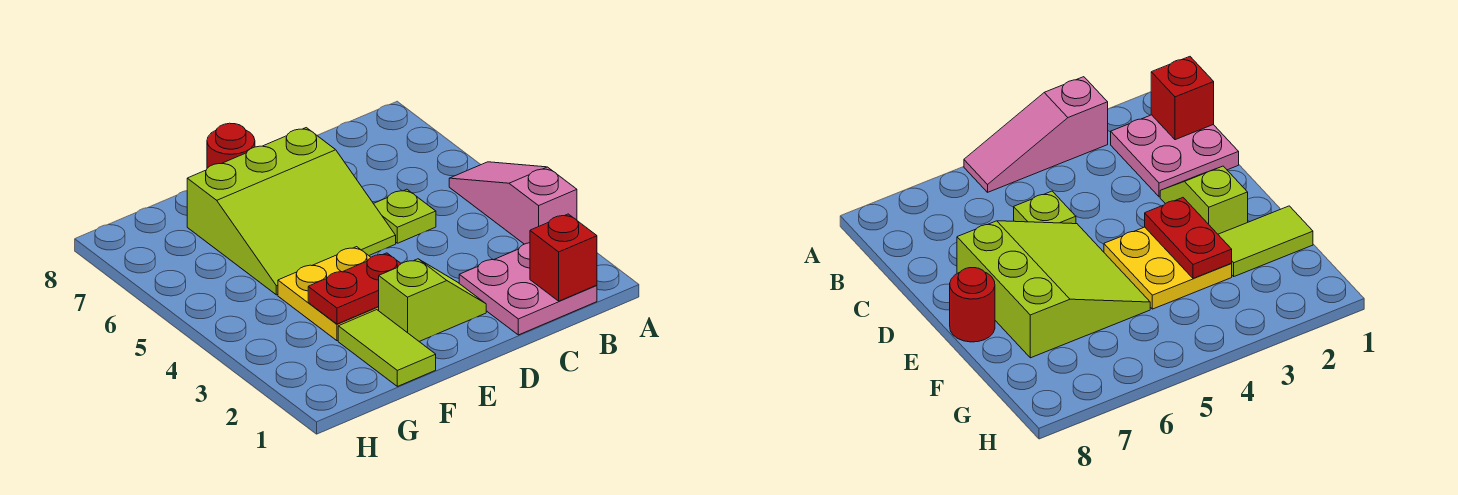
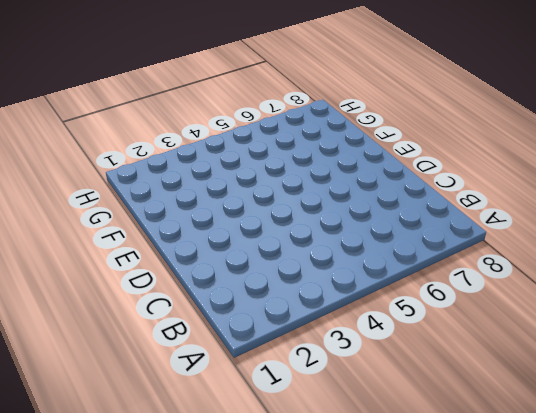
none -> pink 1x3 slope [449,162,577,244]
none -> pink 2x2 plate [459,243,597,335]

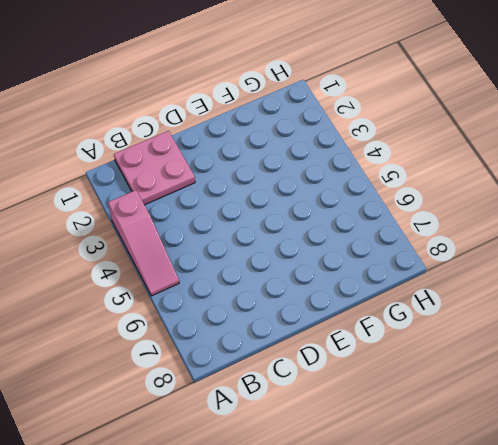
none -> lime 1x1 plate [374,189,436,243]
none -> lime 1x2 slope [379,259,486,341]

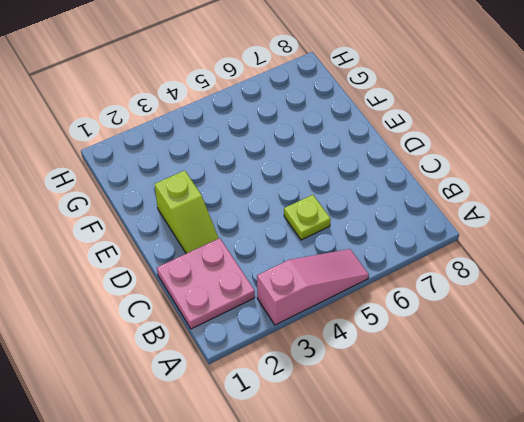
none -> lime 3x3 slope [187,128,396,295]
none -> yellow 2x2 plate [278,247,379,341]

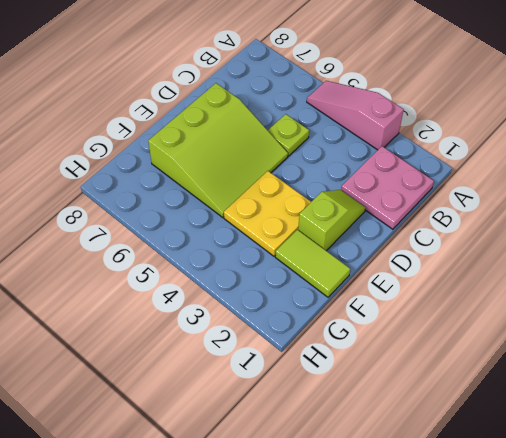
none -> red 1x1 round brick [207,123,255,168]
none -> red 1x1 brick [530,214,597,301]

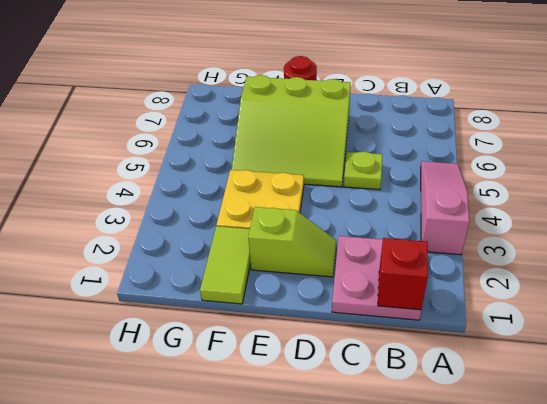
none -> red 1x2 plate [308,253,401,324]

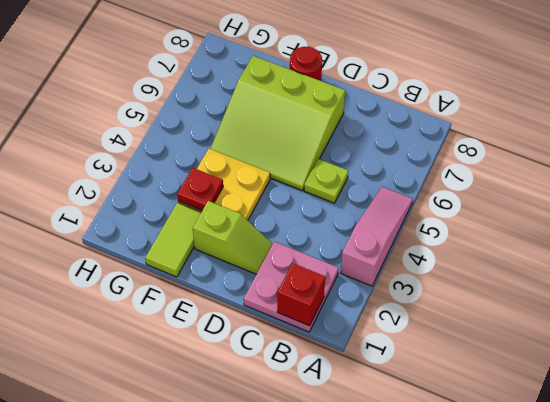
red 1x1 plate [177,168,223,210] -> red 1x2 plate [308,253,401,324]

